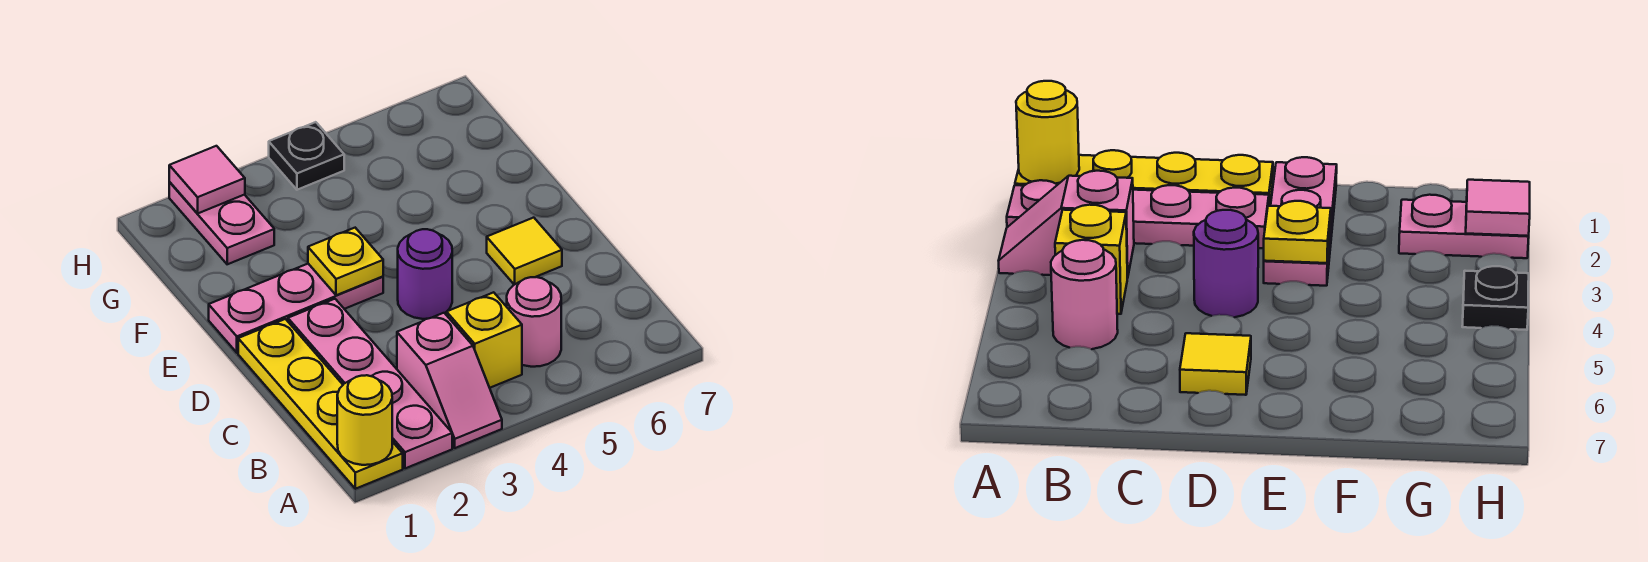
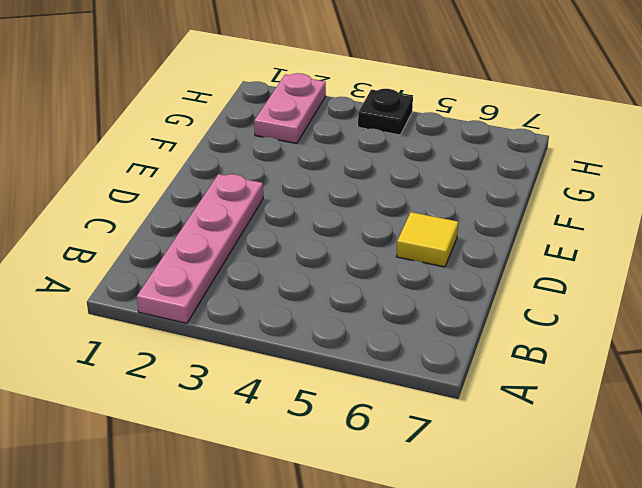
none -> yellow 1x4 plate [238,319,403,489]
none -> pink 1x2 slope [397,313,502,448]
none -> yellow 1x1 brick [447,292,522,388]

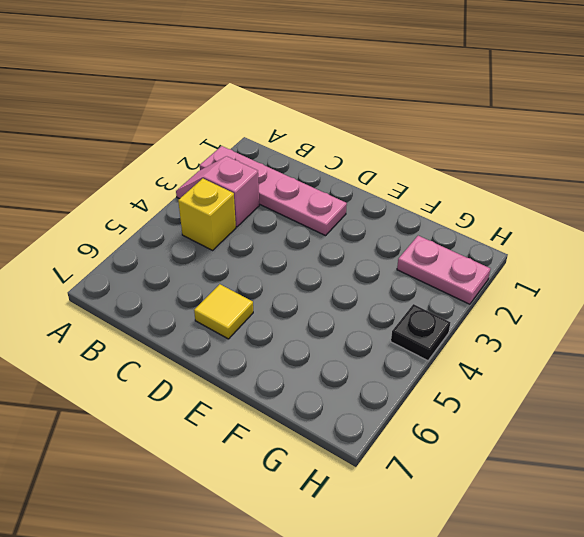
none -> yellow 1x4 plate [238,319,403,489]
none -> pink 1x1 round brick [507,277,561,367]
none -> purple 1x1 round brick [398,229,452,319]

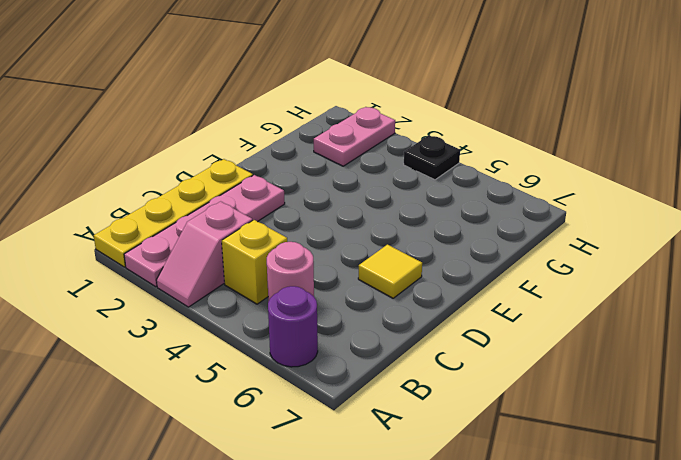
purple 1x1 round brick [268,286,318,367] -> purple 1x1 round brick moved to [398,229,452,319]
none -> pink 1x3 plate [209,264,383,353]
none -> yellow 1x1 round brick [337,375,392,465]
none -> yellow 1x1 plate [308,228,383,295]

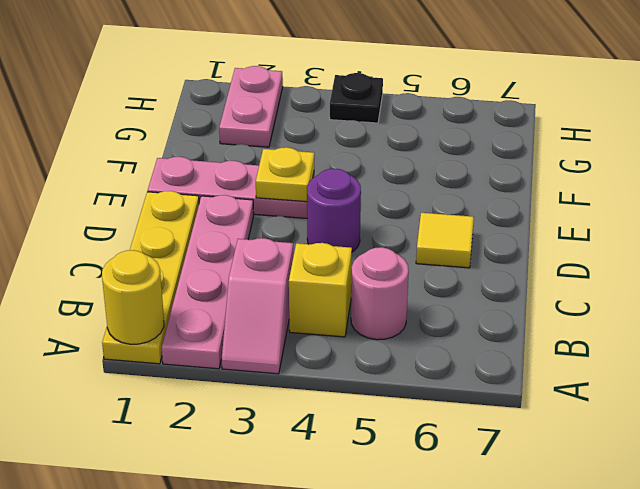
none -> pink 1x1 tile [169,146,245,214]

